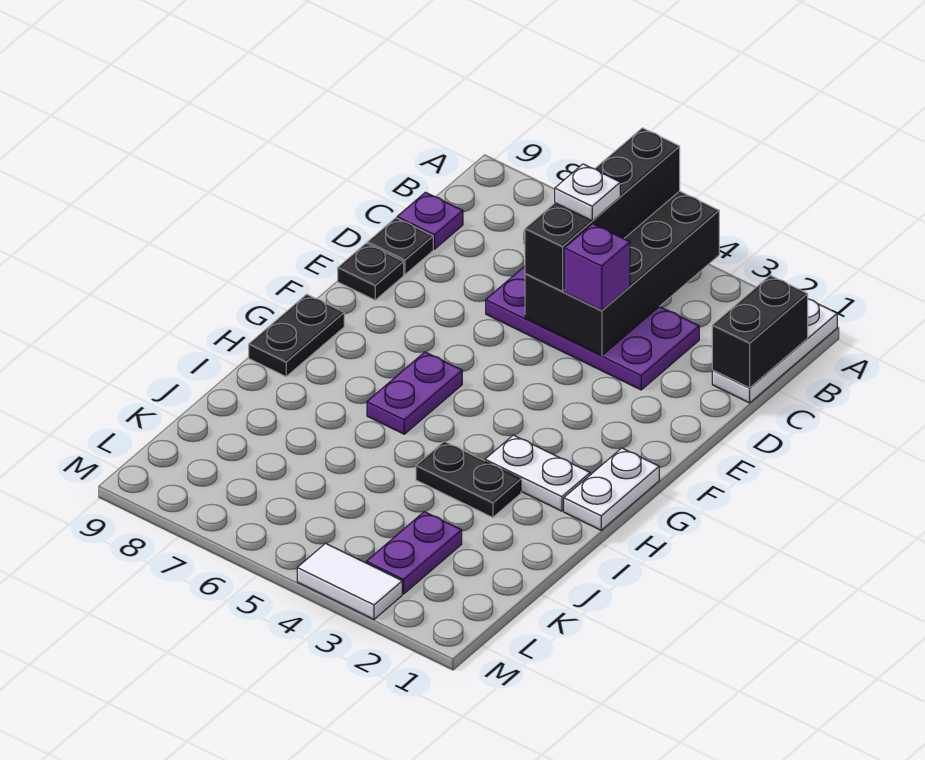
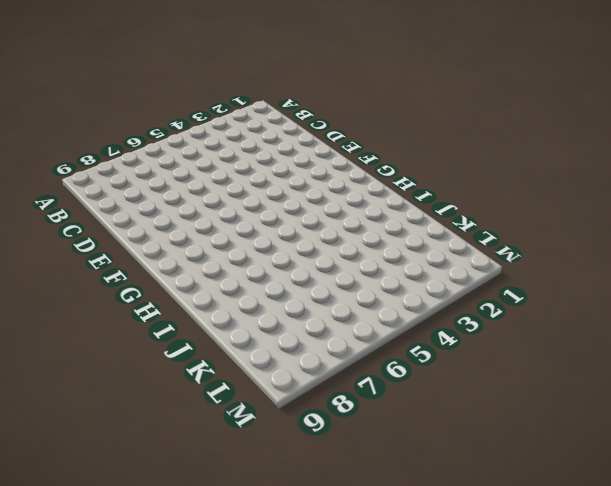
none -> white 1x3 plate [712,299,837,403]
none -> purple 2x4 plate [486,266,699,390]
none -> purple 1x1 plate [397,192,463,249]

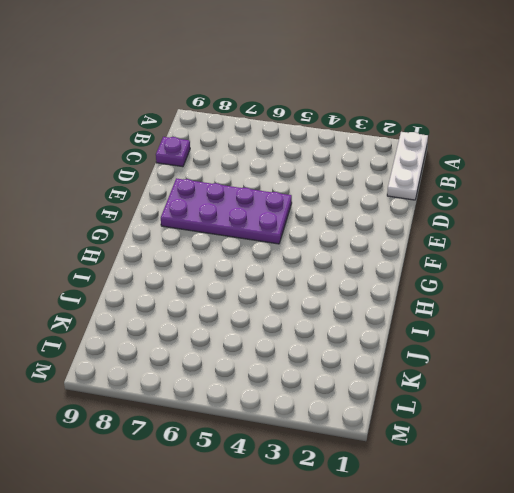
purple 2x4 plate [161,178,292,244] -> purple 2x4 plate moved to [486,266,699,390]
none -> black 1x1 plate [367,218,433,275]
none -> black 1x1 plate [338,243,404,300]
none -> white 1x2 plate [564,448,659,530]

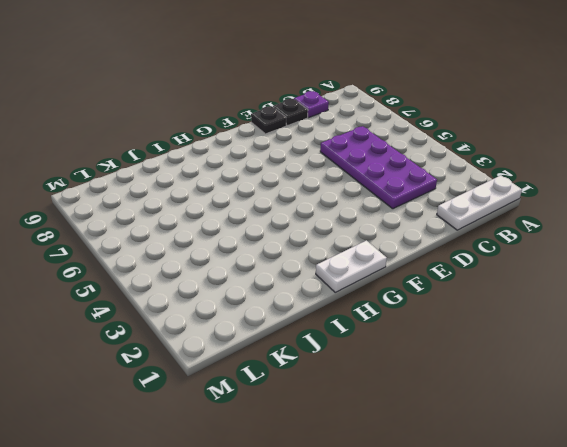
none -> purple 1x2 plate [367,352,462,434]
none -> black 1x2 plate [249,294,344,376]
none -> white 1x2 plate [485,435,590,511]

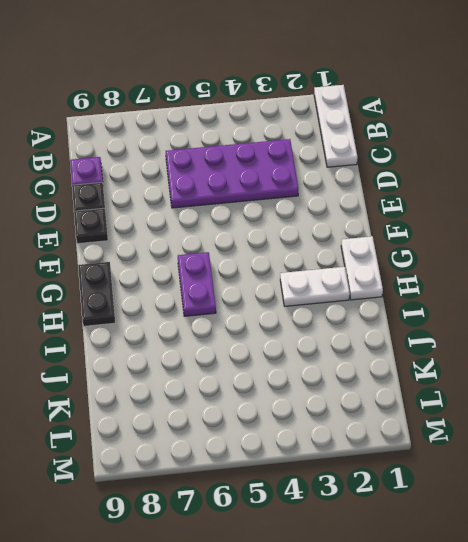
none -> black 1x2 plate [416,441,521,517]
none -> purple 1x2 plate [366,512,462,594]
none -> white 1x2 tile [297,543,402,619]

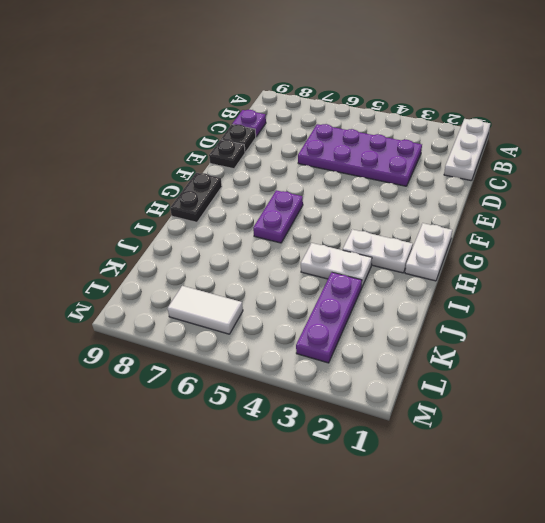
white 1x2 plate [301,243,372,287] -> black 1x2 plate [416,441,521,517]
purple 1x3 plate [296,272,362,363] -> purple 1x2 plate [366,512,462,594]
white 1x2 tile [167,286,243,334] -> white 1x2 tile moved to [297,543,402,619]
none -> black 2x4 brick [525,191,719,356]
none -> black 1x2 brick [712,275,808,388]
none -> black 1x4 brick [525,128,680,291]

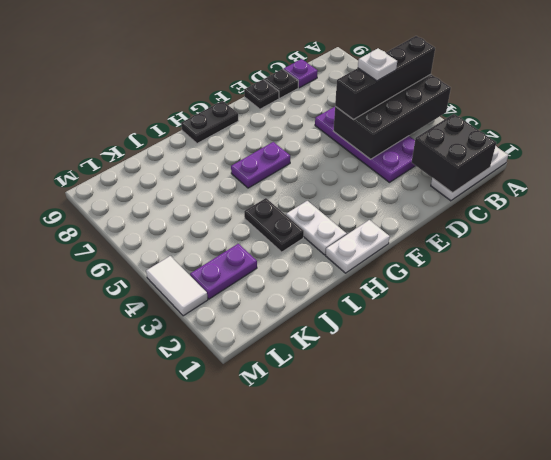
black 2x2 brick [412,114,496,193] -> black 1x2 brick [712,275,808,388]
none -> purple 1x1 brick [564,224,630,311]

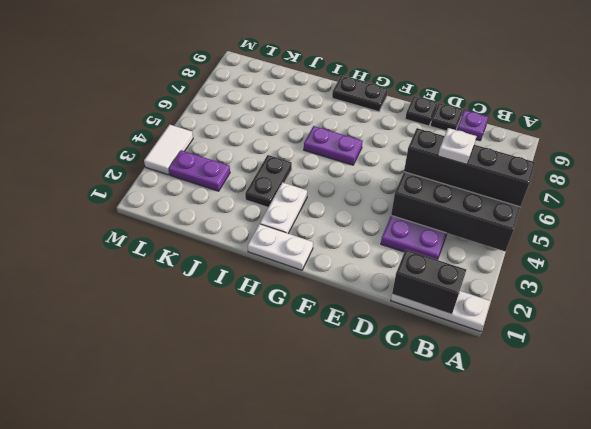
none -> purple 1x1 brick [564,224,630,311]

